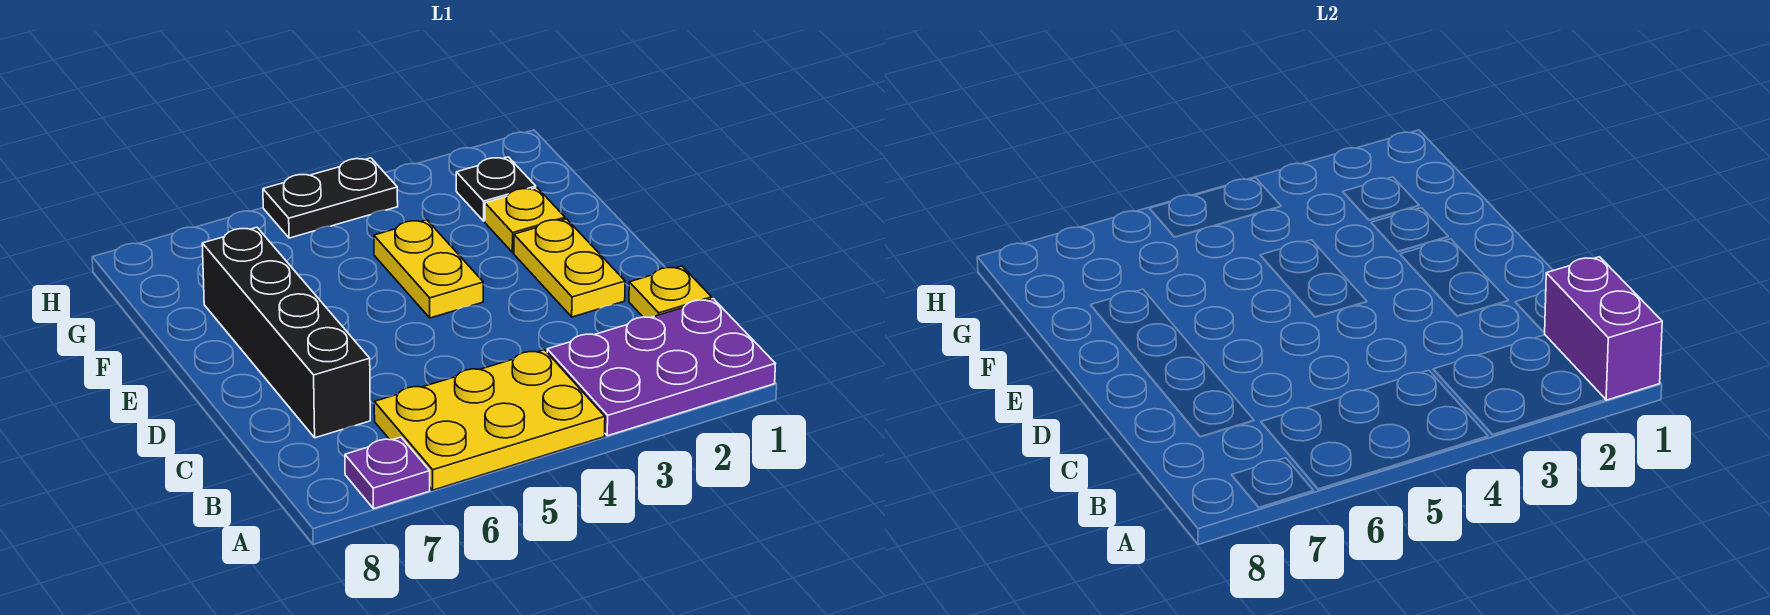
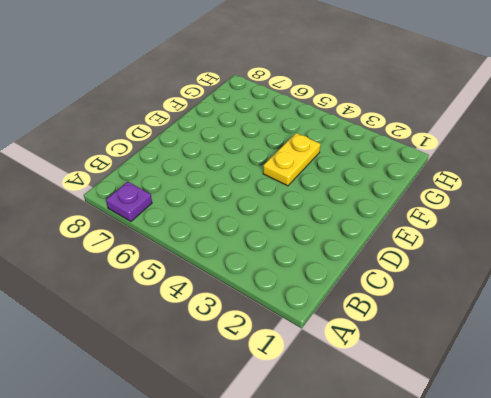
none -> purple 2x3 plate [547,299,775,436]
none -> yellow 2x3 plate [374,350,605,490]

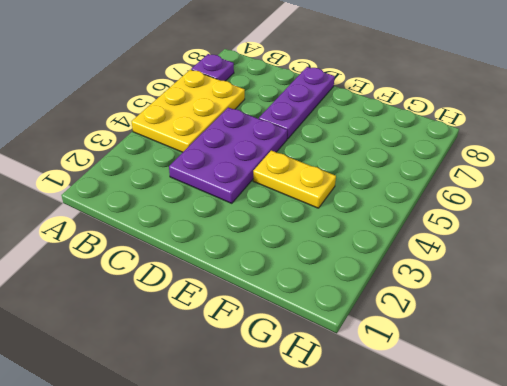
purple 2x3 plate [169,107,287,203] -> purple 2x3 plate moved to [547,299,775,436]
purple 1x3 plate [259,67,335,139] -> black 1x4 brick [202,227,370,438]
none -> yellow 1x1 plate [629,266,712,318]
none -> yellow 1x2 plate [514,219,625,317]

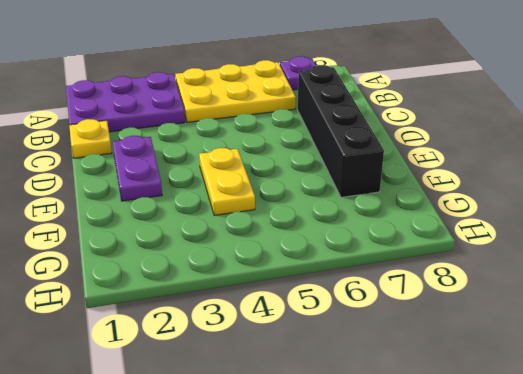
purple 1x2 plate [113,136,162,201] -> yellow 1x2 plate [514,219,625,317]
none -> yellow 1x1 plate [485,188,565,253]
none -> black 1x1 plate [456,157,536,221]

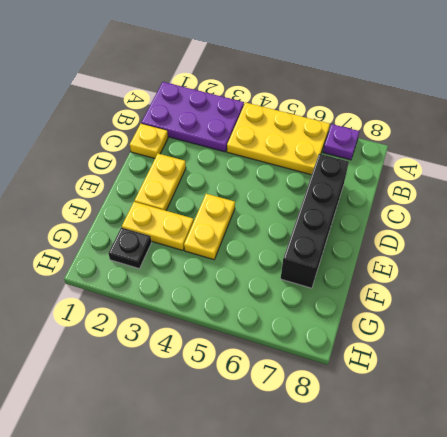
yellow 1x2 plate [122,202,194,250] -> yellow 1x1 plate [485,188,565,253]
none -> black 1x2 plate [263,158,398,238]
none -> purple 1x2 brick [1545,257,1662,400]

